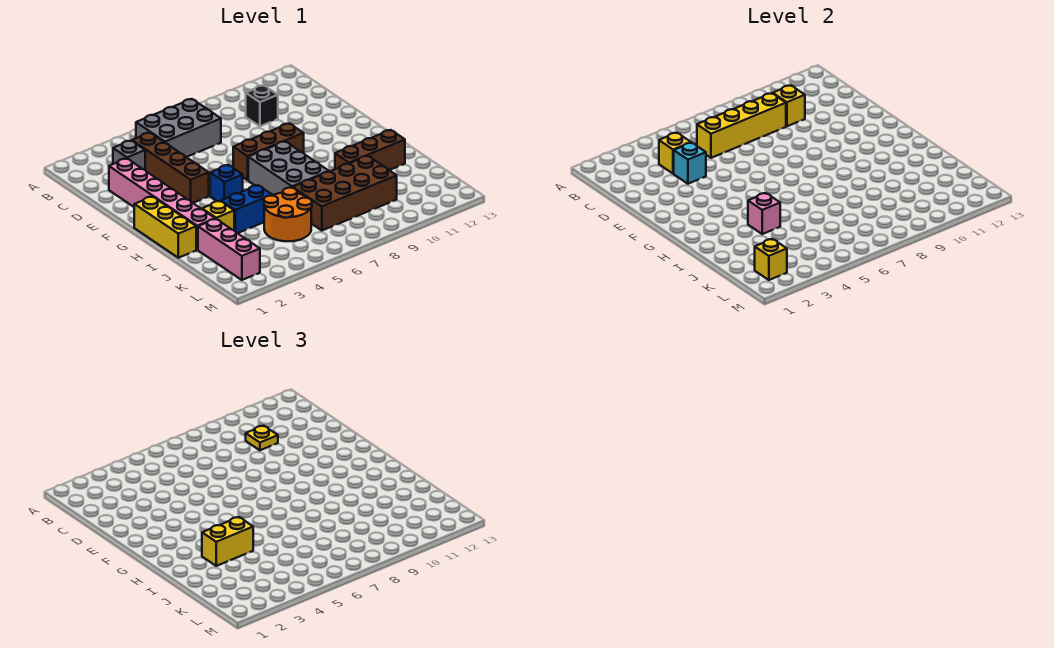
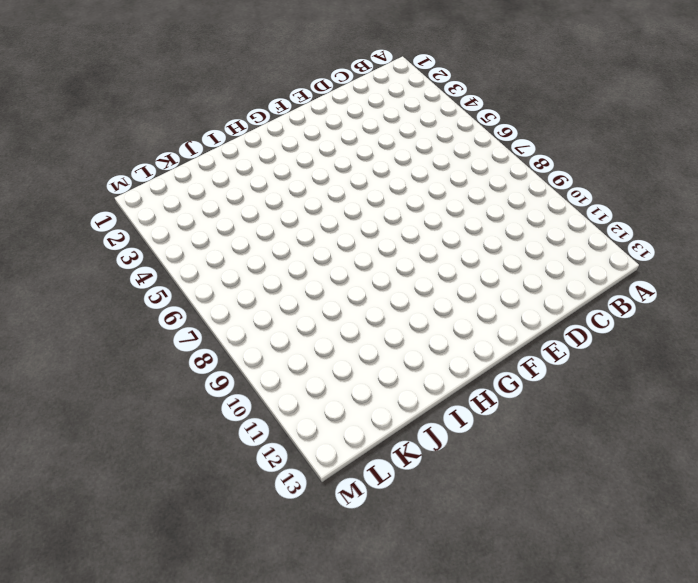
none -> grey 2x3 brick [136,99,221,157]
none -> grey 1x1 brick [113,141,145,170]
none -> brown 1x4 brick [132,133,209,203]

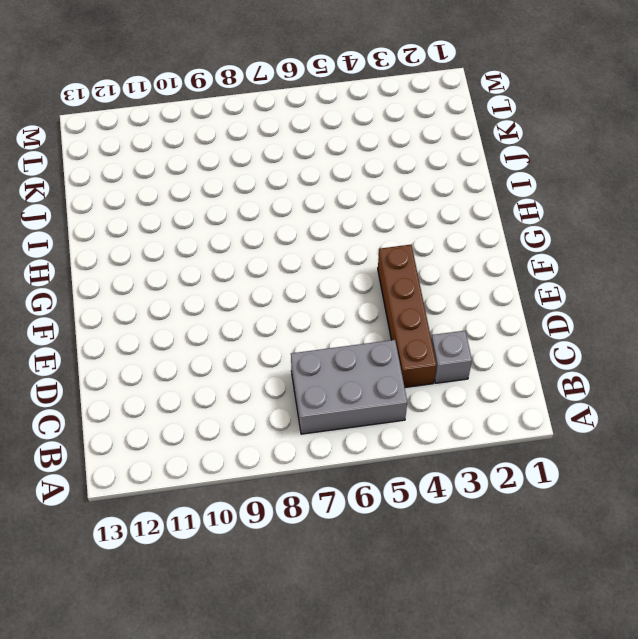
none -> black 1x1 brick [246,85,278,126]
none -> pink 1x6 brick [109,159,215,250]
none -> brown 1x3 brick [233,123,304,180]

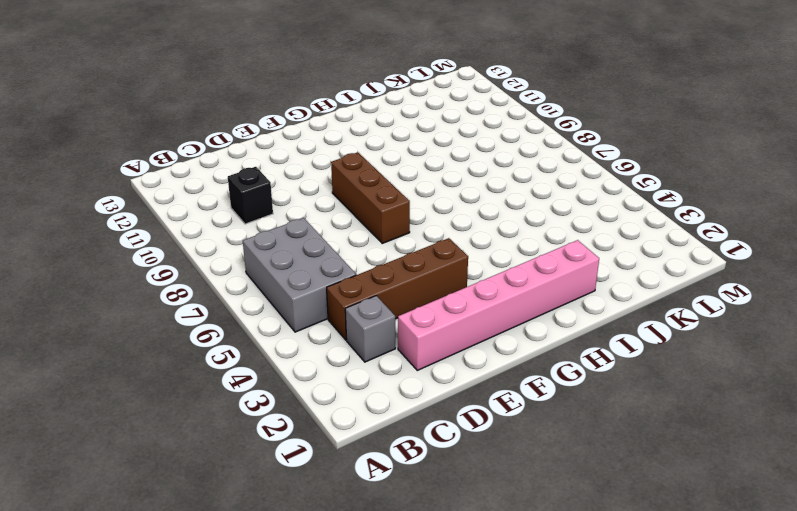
none -> yellow 1x3 brick [134,197,196,258]
none -> blue 1x1 brick [210,165,243,201]
none -> grey 2x3 brick [248,141,329,195]

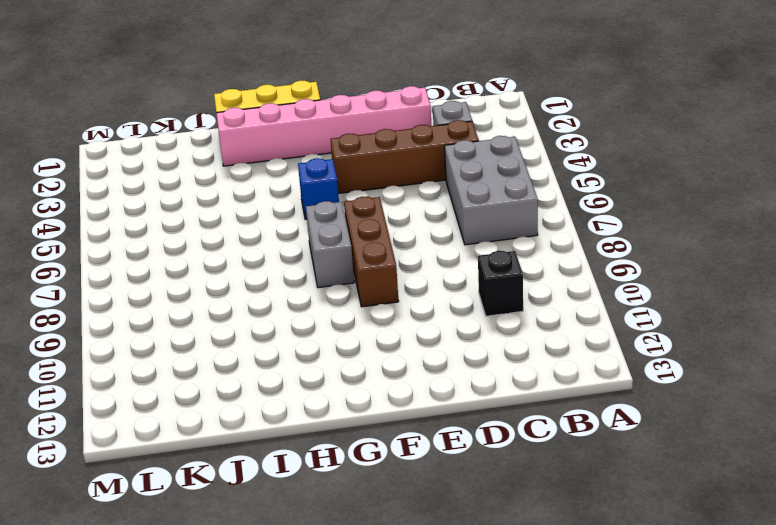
grey 1x2 brick [306,201,354,288] -> grey 2x3 brick [248,141,329,195]
none -> yellow 1x1 brick [202,201,234,230]
none -> blue 1x2 brick [221,185,272,233]
none -> brown 1x3 brick [335,130,405,170]

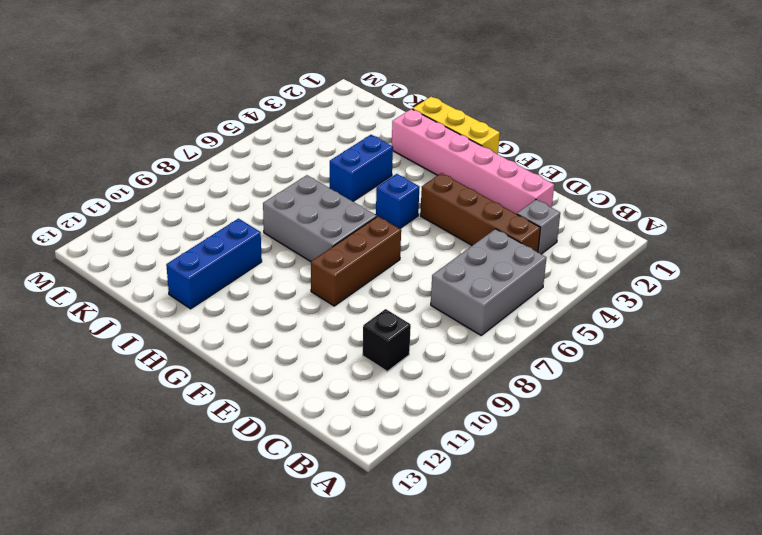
blue 1x3 brick [166,219,262,309] -> brown 1x3 brick [335,130,405,170]
none -> yellow 1x1 brick [202,201,234,230]
none -> pink 1x3 brick [198,219,260,280]
none -> orange 2x2 round brick [264,188,312,241]

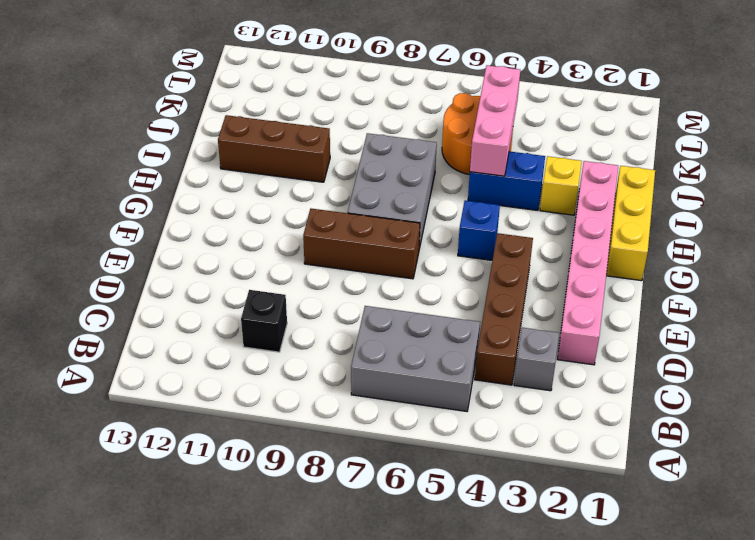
pink 1x3 brick [470,65,520,176] -> pink 1x3 brick moved to [198,219,260,280]
none -> brown 2x4 brick [293,156,397,231]
none -> yellow 1x1 brick [659,133,691,174]
none -> yellow 1x4 brick [697,93,786,158]

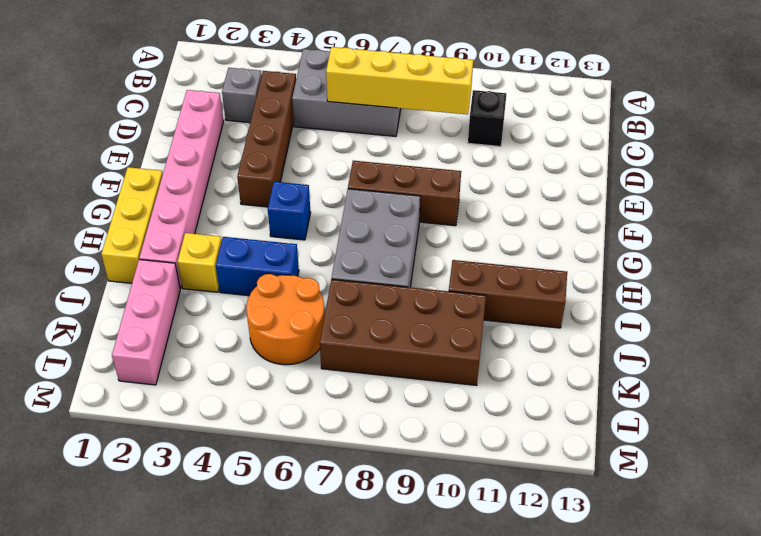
none -> yellow 1x1 brick [659,133,691,174]
none -> yellow 1x1 brick [773,85,805,126]
none -> cyan 1x1 brick [674,143,706,184]

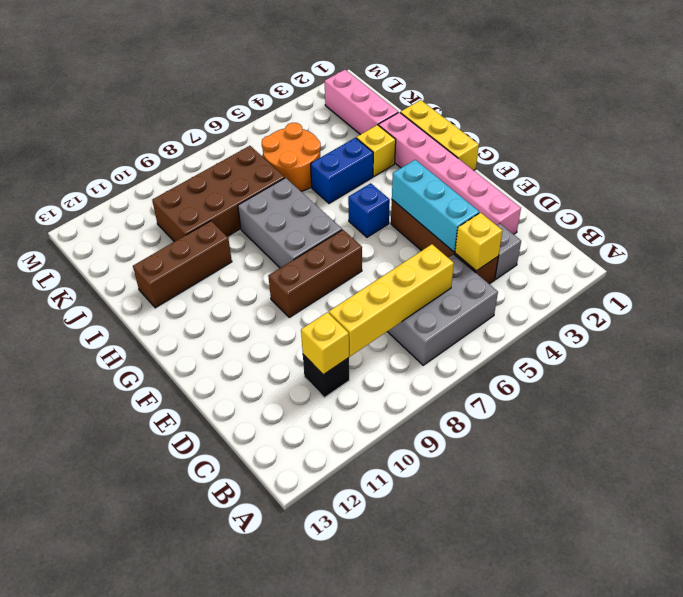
cyan 1x3 brick [392,160,479,252] -> cyan 1x1 brick [674,143,706,184]
none -> pink 1x1 brick [748,193,780,234]
none -> yellow 1x1 brick [755,239,787,280]
none -> yellow 1x1 plate [246,426,278,450]

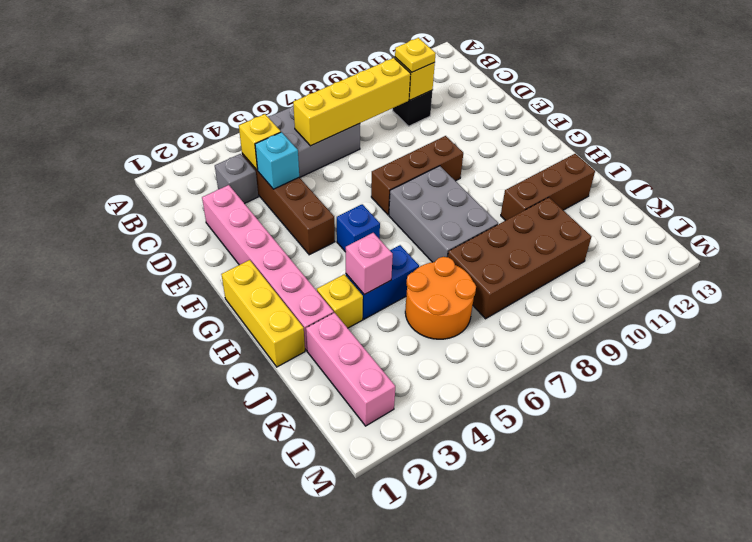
none -> yellow 1x1 brick [755,239,787,280]
none -> yellow 1x2 brick [202,517,253,566]

